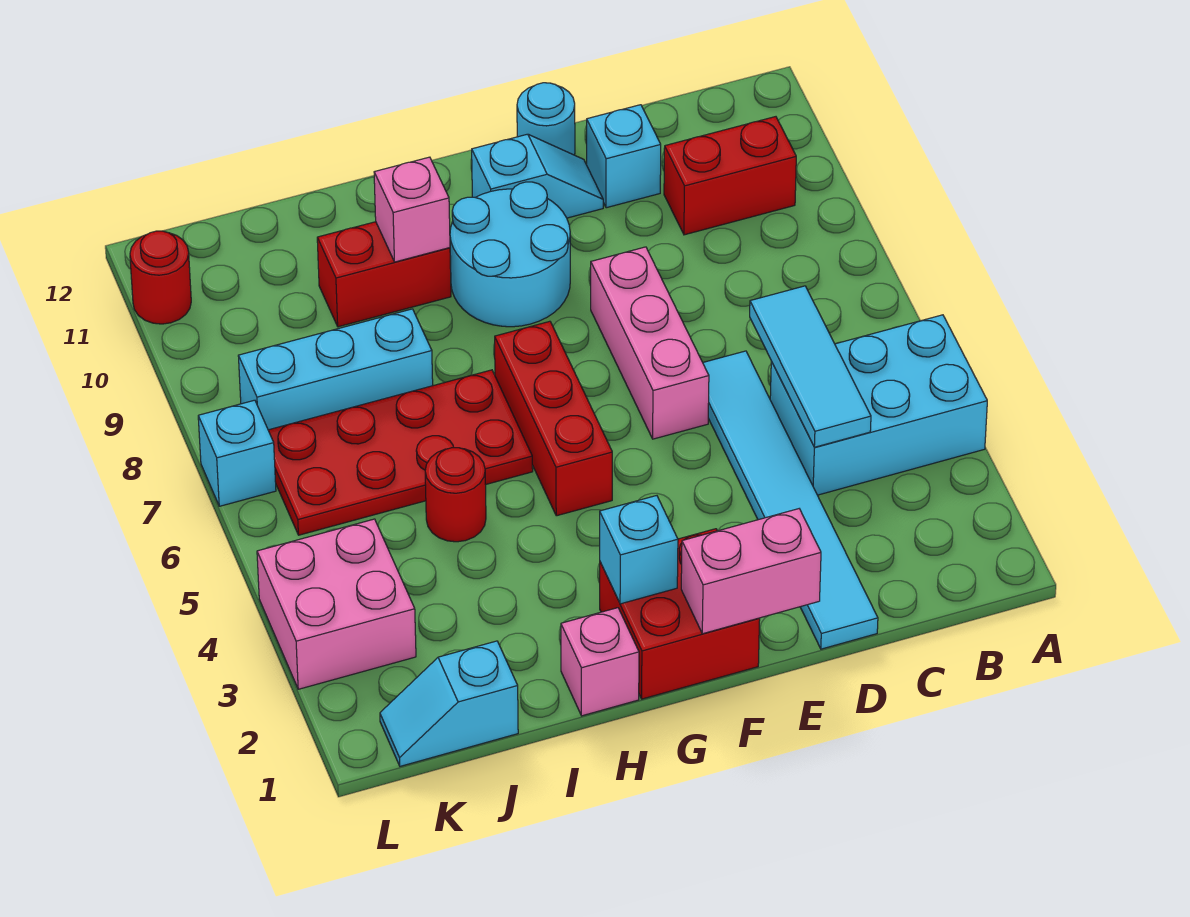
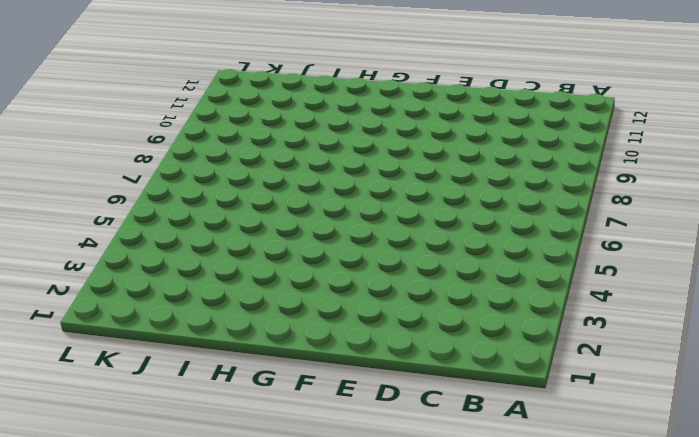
none -> cyan 2x3 brick [770,315,987,495]
none -> red 1x2 brick [664,117,796,235]
none -> cyan 1x6 tile [703,351,878,649]

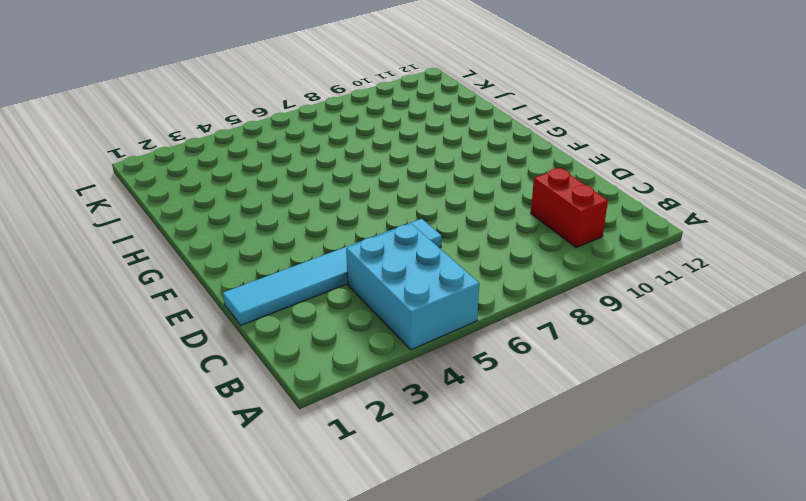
none -> cyan 1x1 brick [587,105,661,208]
none -> pink 1x3 brick [591,247,709,439]
none -> cyan 1x2 slope [472,134,603,218]

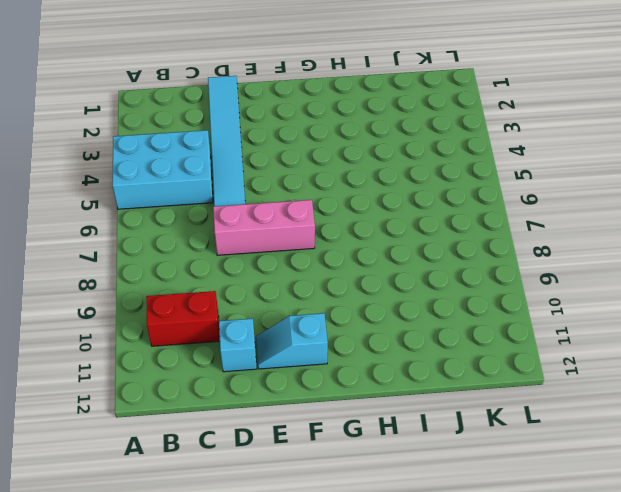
pink 1x3 brick [213,200,315,255] -> pink 1x3 brick turned to [591,247,709,439]
none -> cyan 1x1 round brick [517,83,575,155]
none -> red 2x2 brick [600,529,760,699]
none -> cyan 2x2 round brick [450,182,570,327]

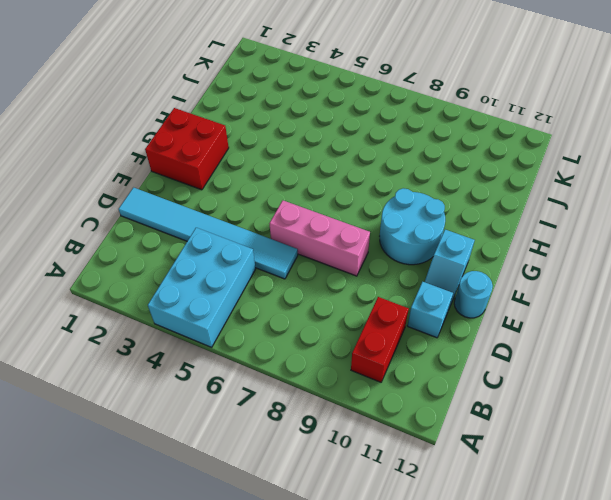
none -> red 1x3 brick [495,321,612,516]
none -> pink 1x1 brick [561,608,639,716]
none -> red 2x4 plate [268,370,533,535]

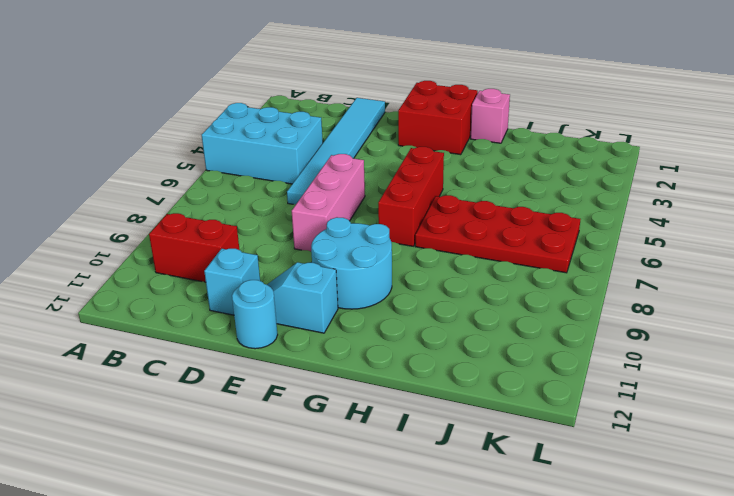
none -> red 1x2 brick [317,222,451,327]
none -> red 1x1 round brick [425,448,486,542]
none -> cyan 1x3 brick [238,309,433,430]

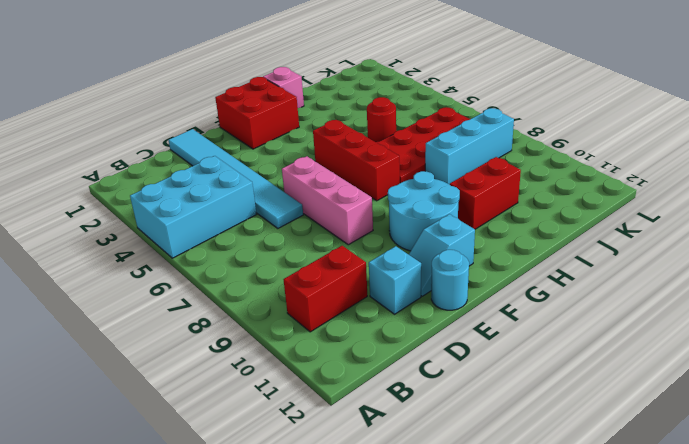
none -> cyan 1x2 slope [380,641,518,766]
none -> pink 2x2 brick [257,519,416,689]
none -> cyan 1x1 brick [198,400,276,506]

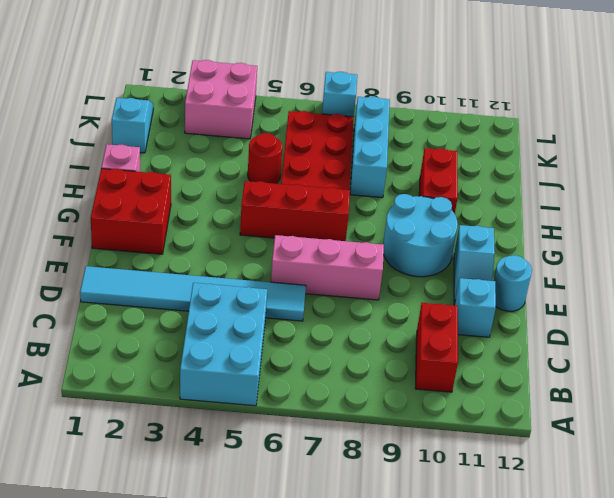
none -> red 1x1 round brick [130,231,191,324]
none -> cyan 1x3 tile [750,286,871,447]
none -> pink 1x2 brick [681,509,821,634]

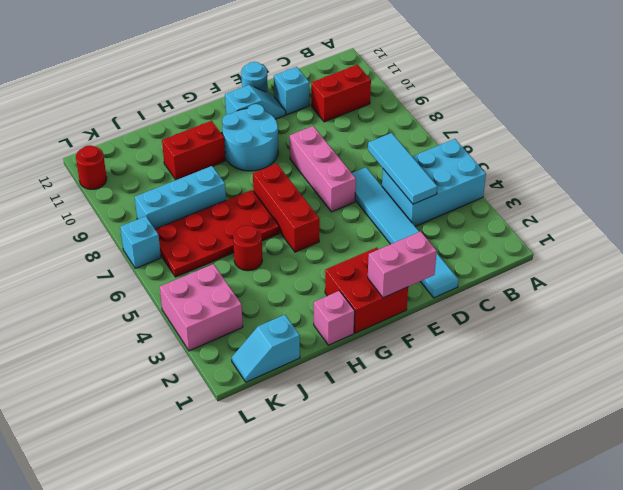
none -> cyan 1x1 brick [600,496,678,604]
none -> pink 1x1 brick [374,157,450,262]

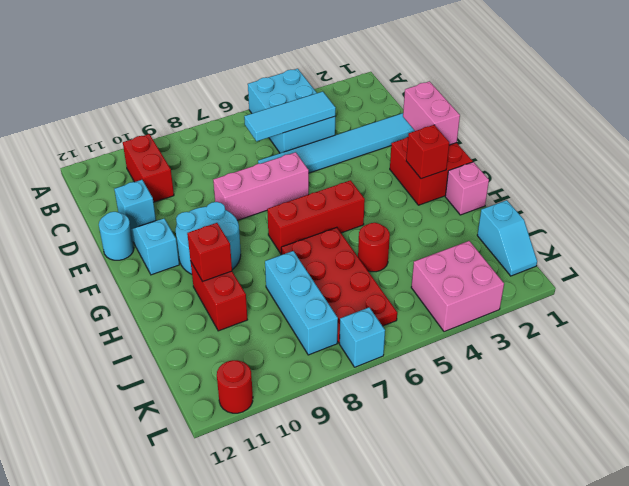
red 1x1 brick [406,125,449,179] -> cyan 1x1 brick [600,496,678,604]
red 1x1 brick [187,223,232,281] -> pink 1x1 brick [374,157,450,262]

